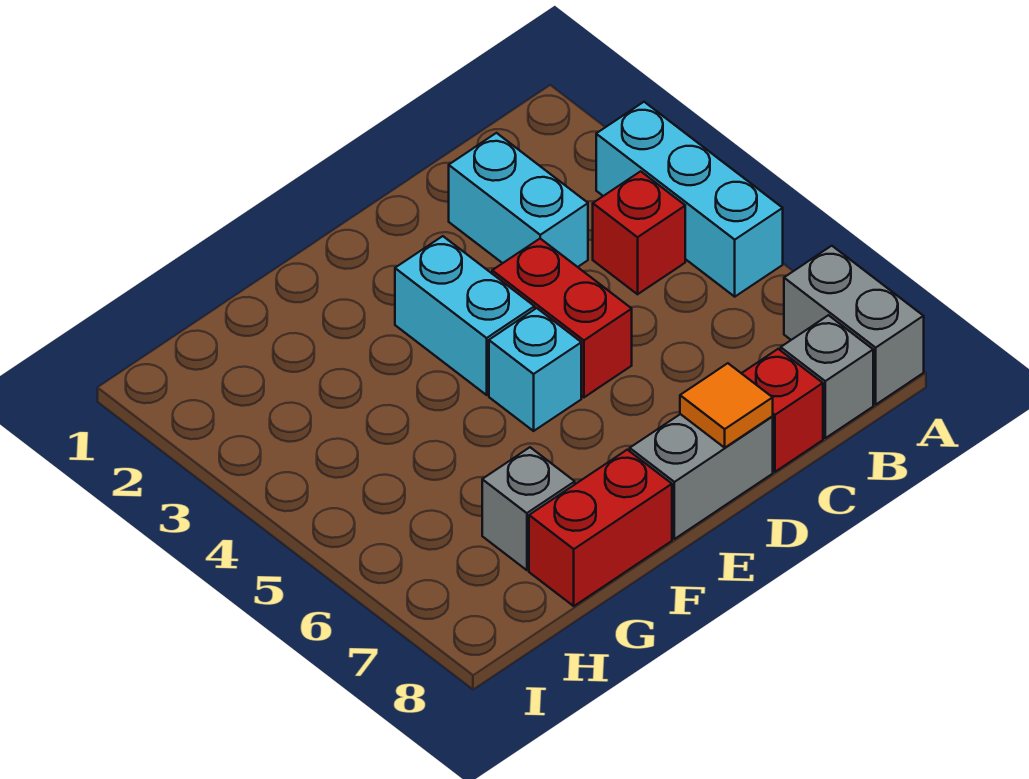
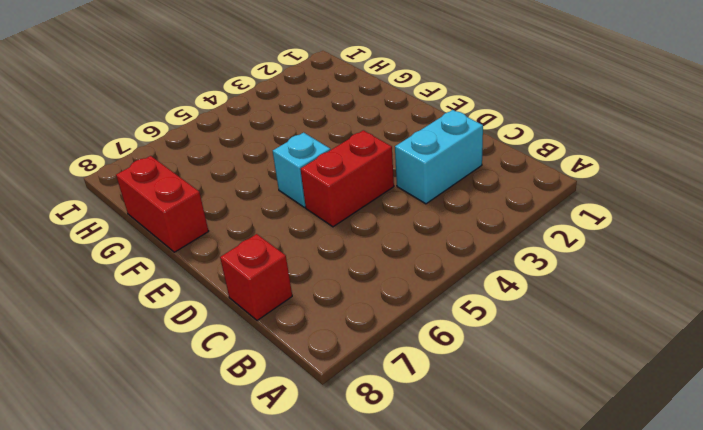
none -> cyan 1x3 brick [596,102,783,297]
none -> grey 1x2 brick [784,246,924,405]
none -> red 1x1 brick [593,171,685,294]

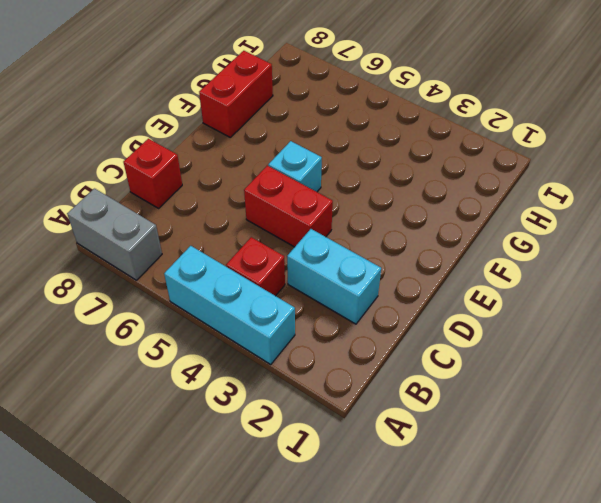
none -> grey 1x1 brick [781,315,873,438]
none -> grey 1x2 brick [630,414,773,539]
none -> cyan 1x2 brick [395,236,535,395]

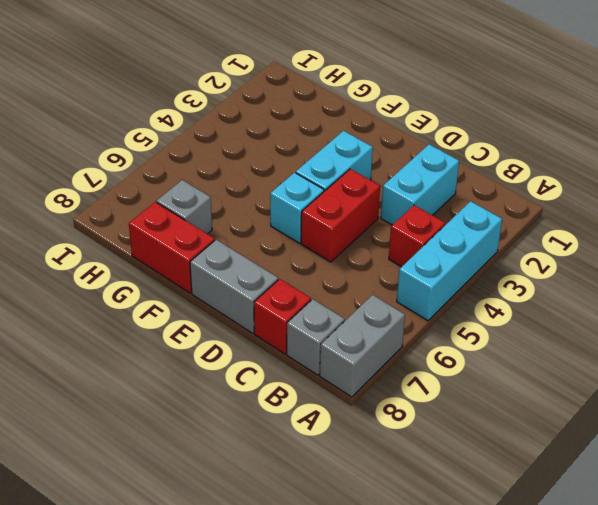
none -> orange 1x1 tile [680,363,773,448]

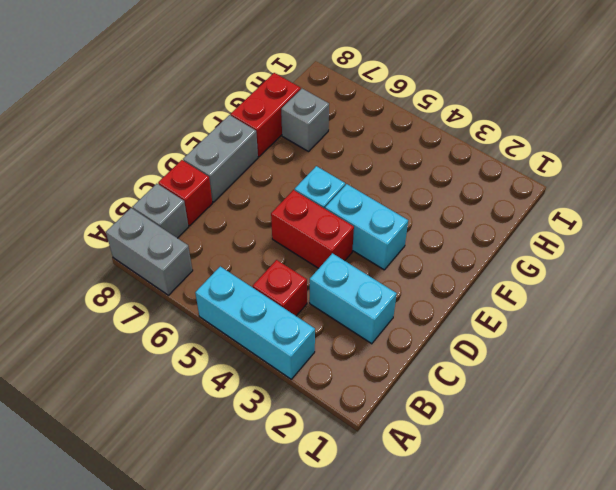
none -> orange 1x1 tile [680,363,773,448]

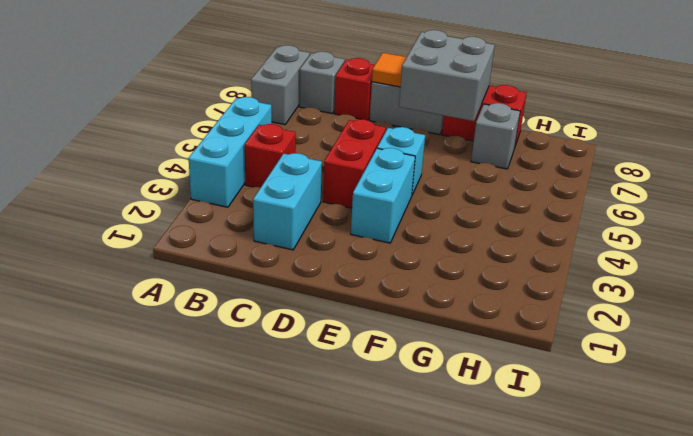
grey 2x2 brick [399,30,495,121] -> none

